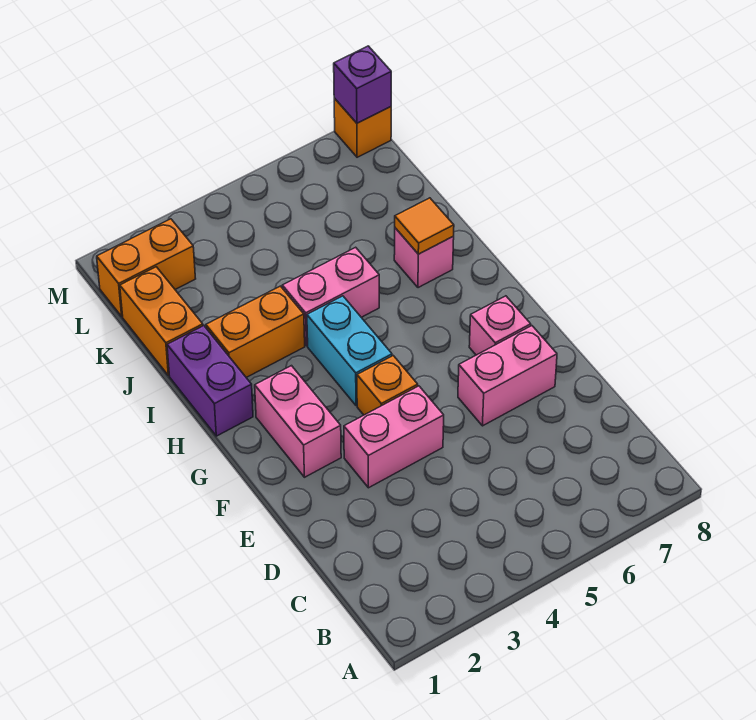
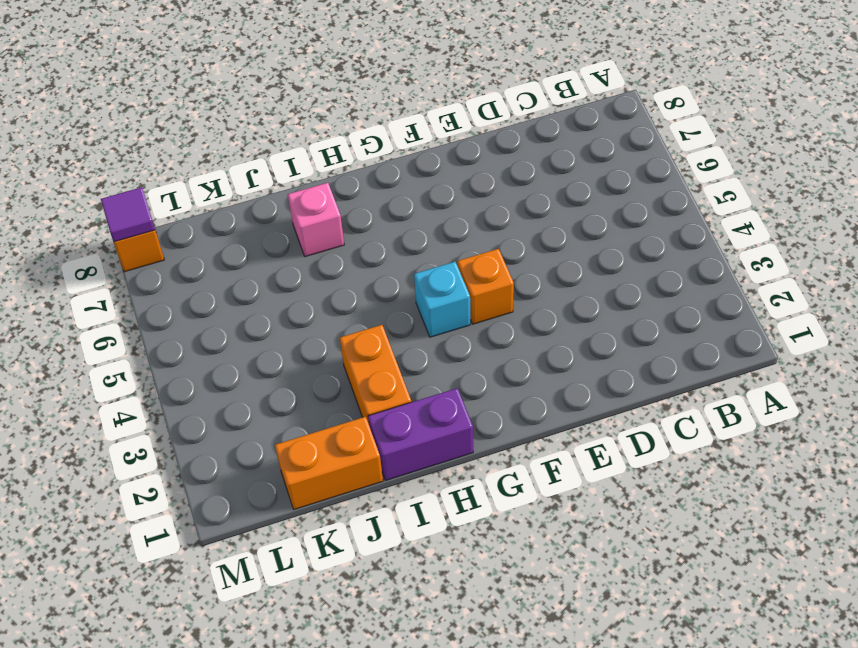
cyan 1x1 brick [414,262,470,337] -> cyan 1x2 brick [307,296,392,406]
purple 1x1 tile [101,187,155,242] -> purple 1x1 brick [334,46,391,123]
none -> pink 1x2 brick [344,386,444,488]
none -> pink 1x2 brick [458,326,557,426]
none -> pink 1x2 brick [255,366,341,477]

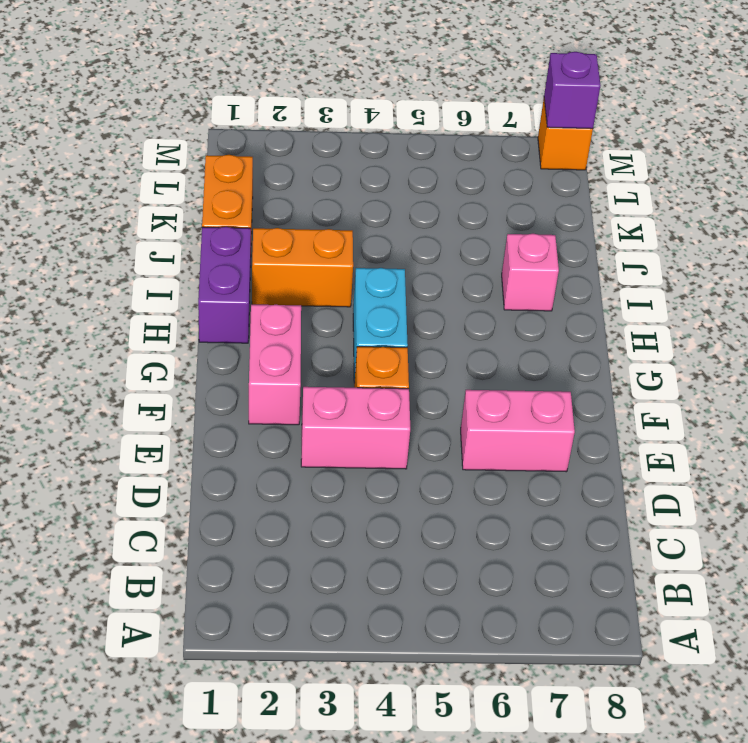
none -> pink 1x1 brick [469,296,531,355]
none -> pink 1x2 brick [282,247,379,346]
none -> orange 1x2 brick [97,219,196,316]

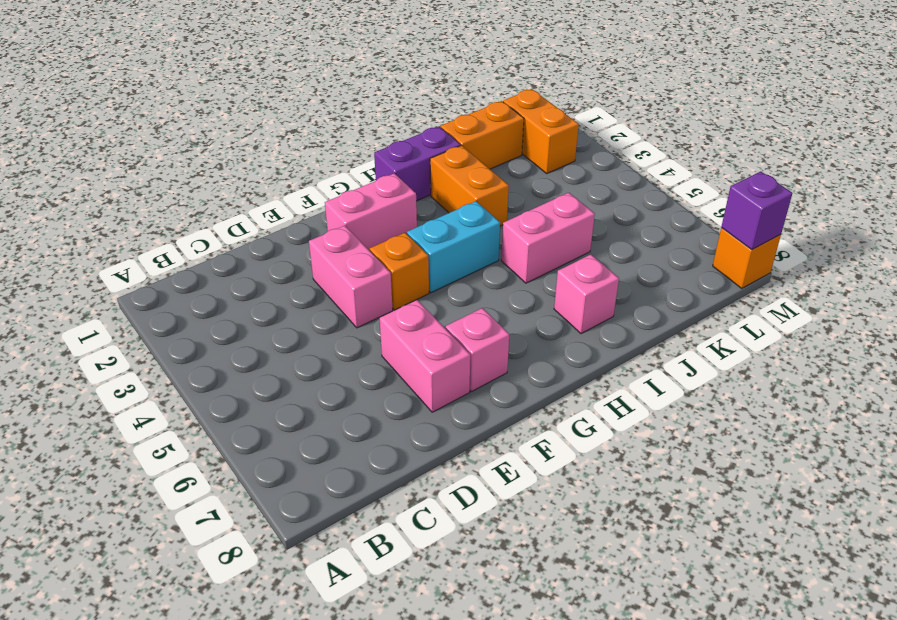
pink 1x2 brick [501,193,595,283] -> pink 1x2 brick turned to [282,247,379,346]
none -> orange 1x1 tile [395,198,454,254]

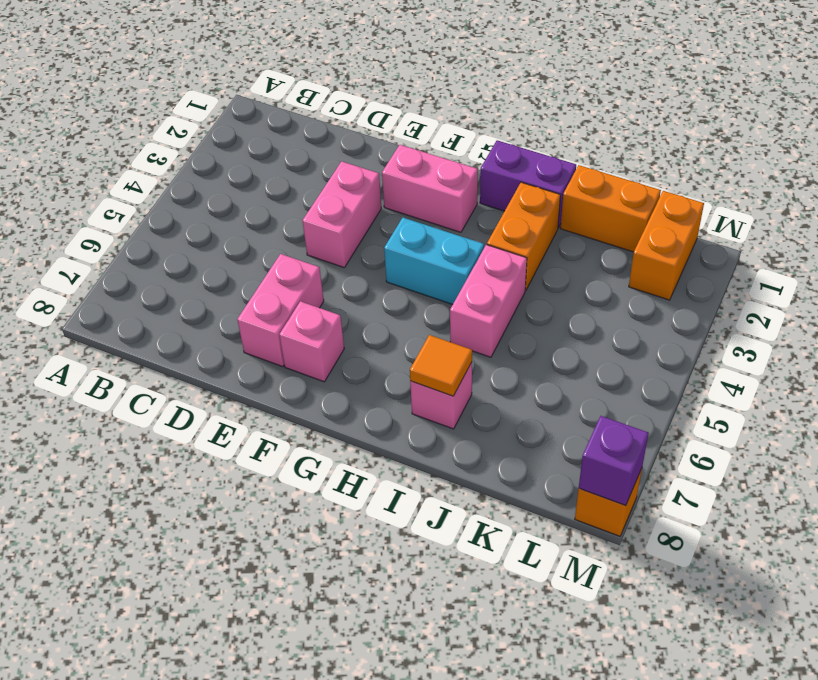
none -> orange 1x1 brick [357,356,418,415]

